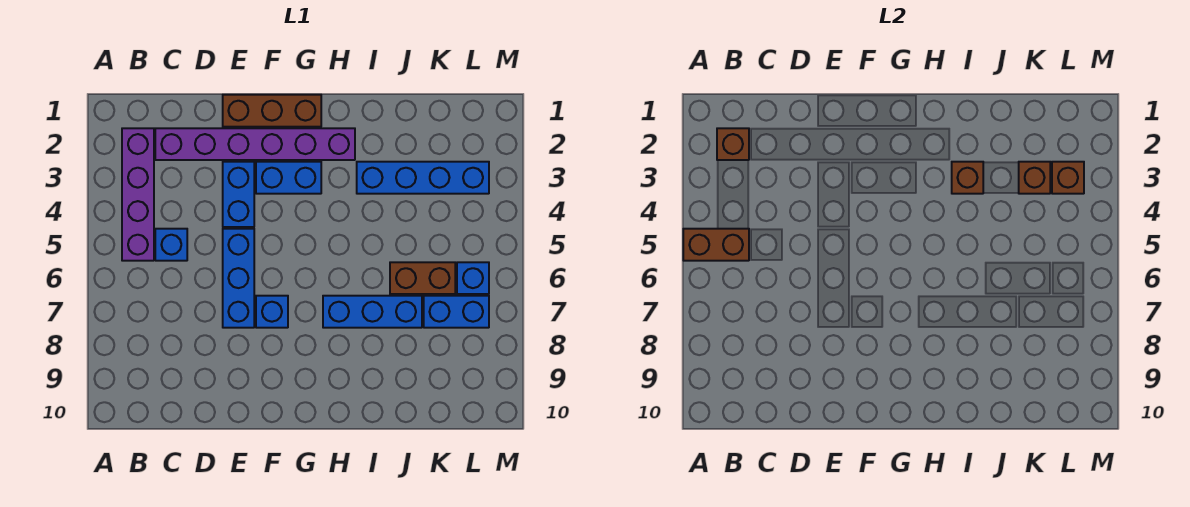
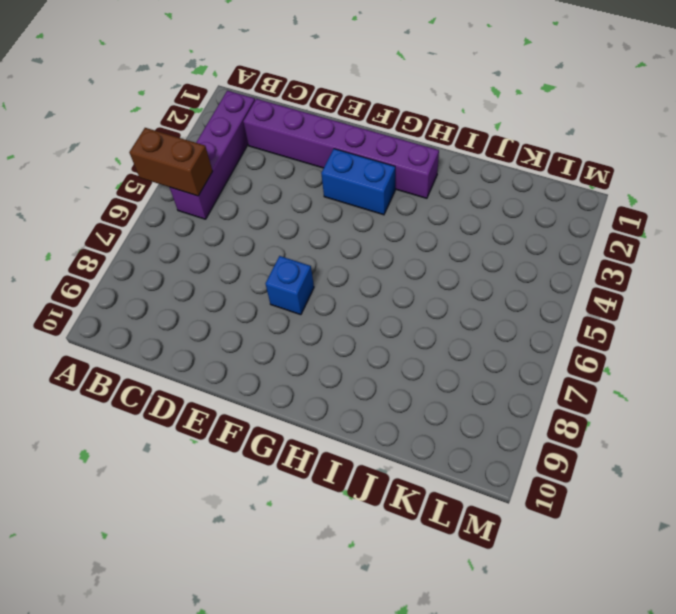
none -> blue 1x1 brick [155,229,187,261]
none -> brown 1x3 brick [223,95,321,127]
none -> blue 1x2 brick [223,162,254,227]

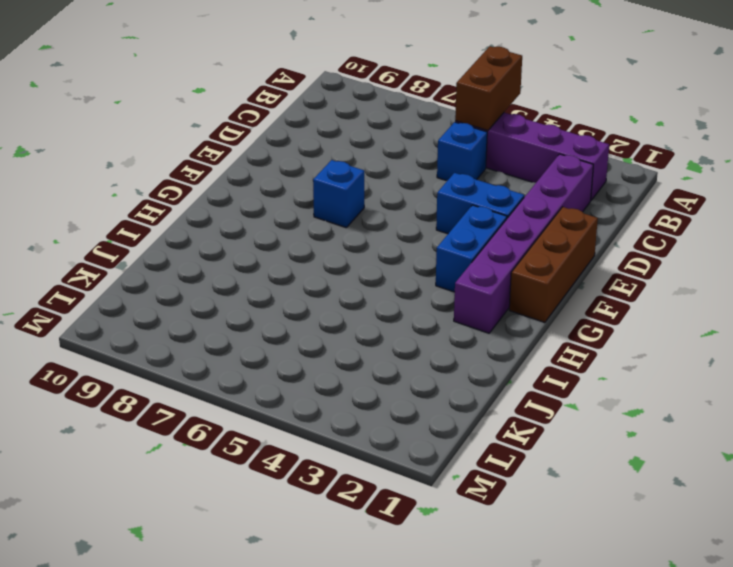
none -> blue 1x3 brick [223,229,254,328]
none -> blue 1x3 brick [323,296,422,328]
none -> blue 1x4 brick [357,162,489,194]

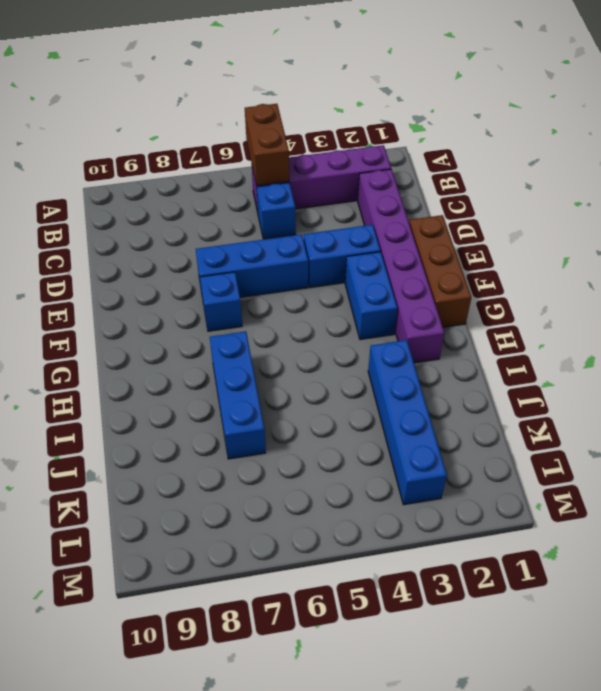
none -> brown 1x2 brick [390,262,455,294]
none -> blue 1x2 brick [424,296,489,328]
none -> blue 1x1 brick [457,262,489,294]

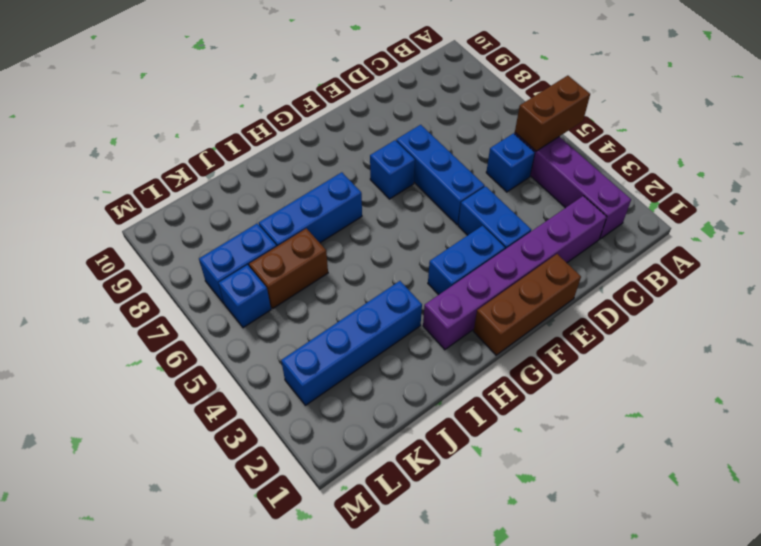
none -> brown 1x1 brick [717,128,749,160]
none -> brown 1x1 brick [952,162,983,194]
none -> brown 1x1 brick [1019,162,1050,194]

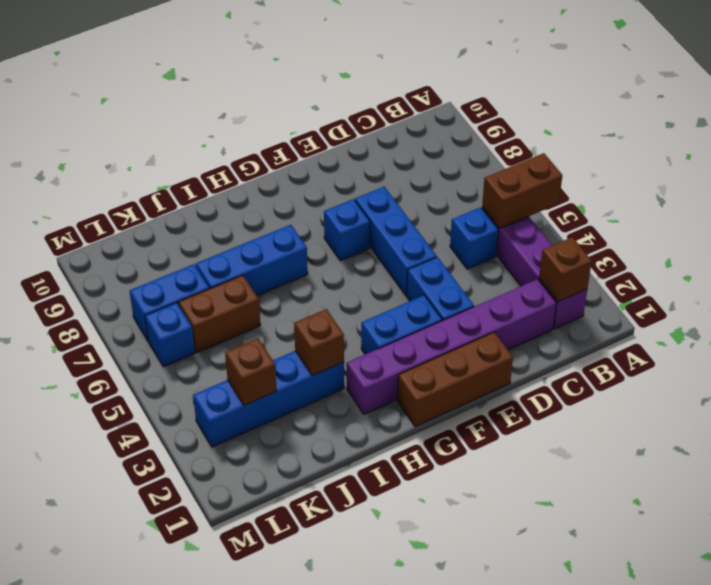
none -> brown 1x1 brick [1052,162,1084,194]

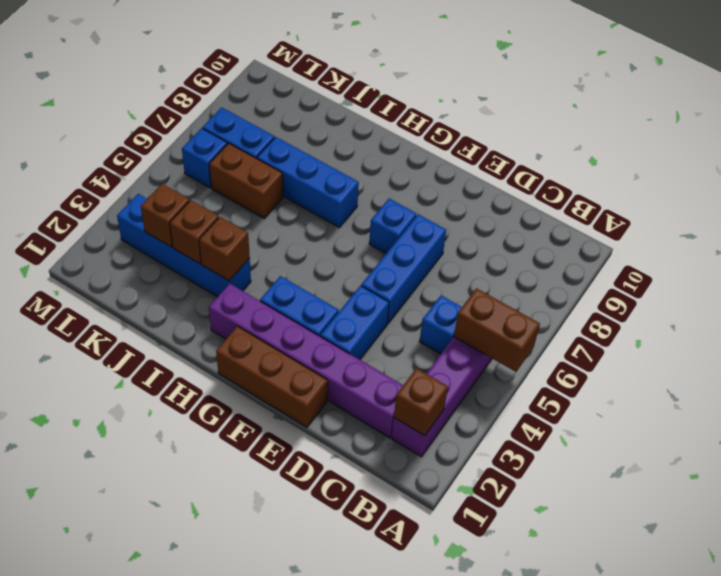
brown 1x1 brick [170,200,219,264] -> brown 1x1 brick moved to [1052,162,1084,194]

